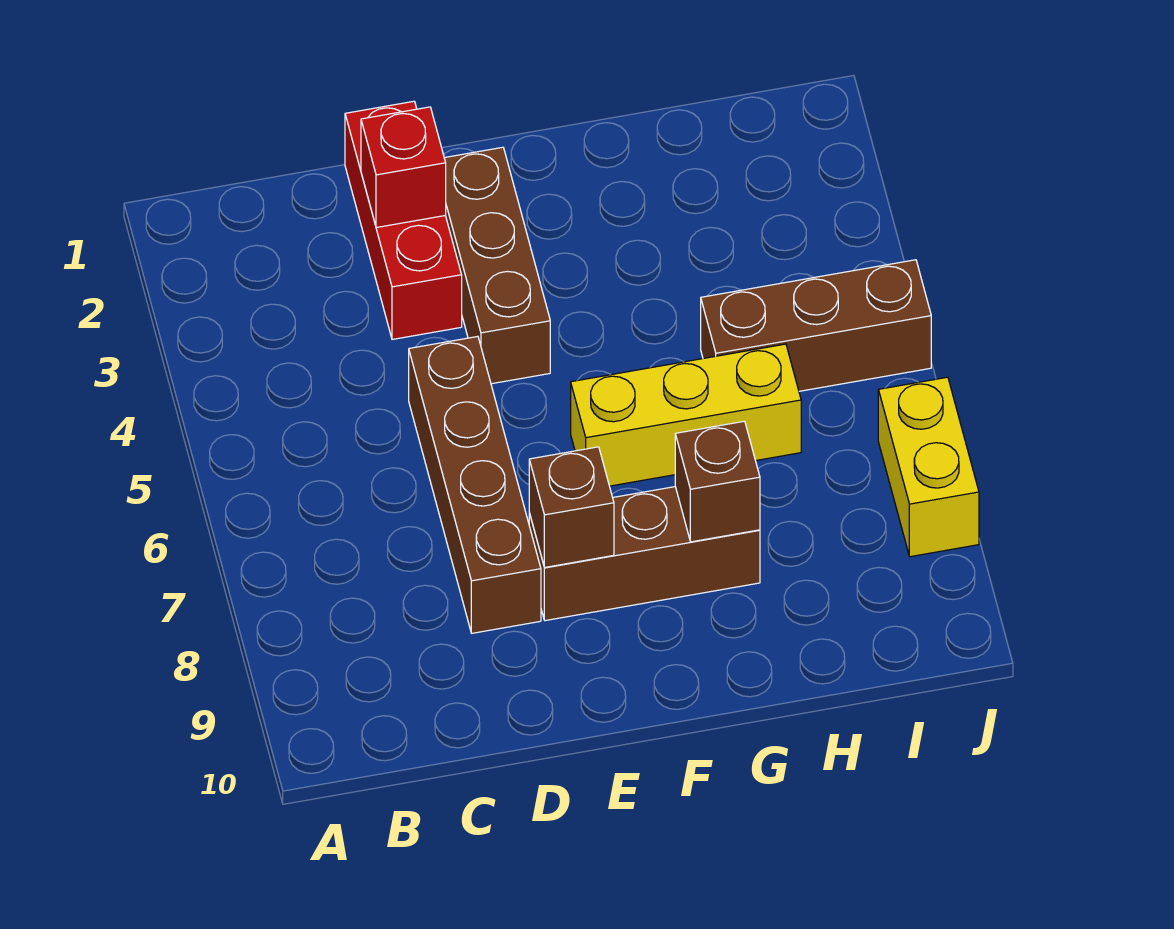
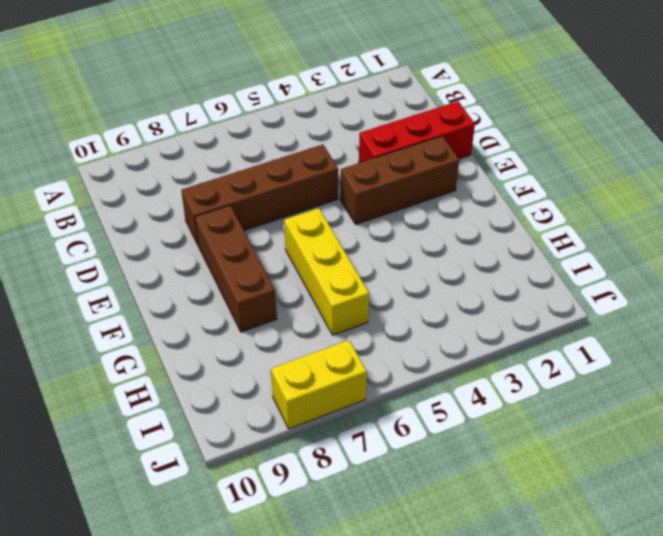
none -> brown 1x3 brick [701,260,931,391]
none -> red 1x1 brick [361,107,446,228]

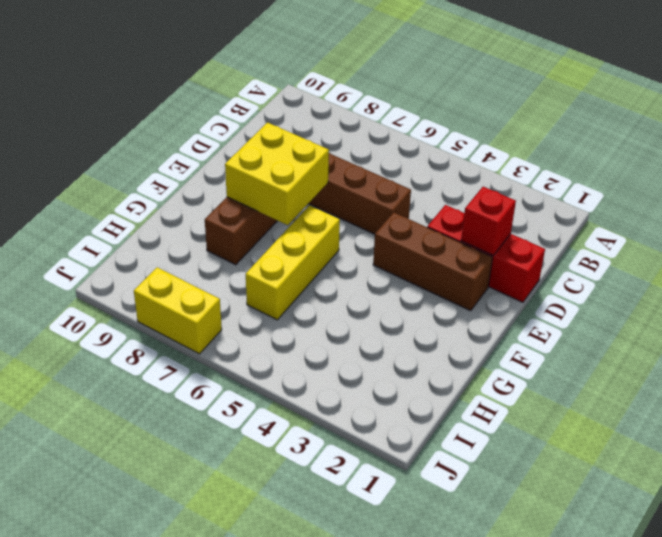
yellow 2x2 brick [225,122,329,225] -> brown 1x1 brick [529,447,614,568]
none -> brown 1x3 brick [701,260,931,391]
none -> brown 1x1 brick [675,421,760,542]

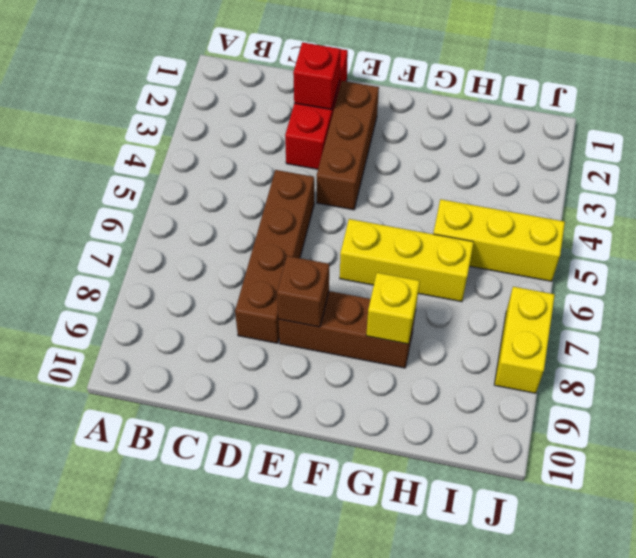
yellow 1x1 brick [366,273,420,344] -> brown 1x1 brick [675,421,760,542]
yellow 1x3 brick [433,199,565,281] -> brown 1x3 brick [701,260,931,391]

